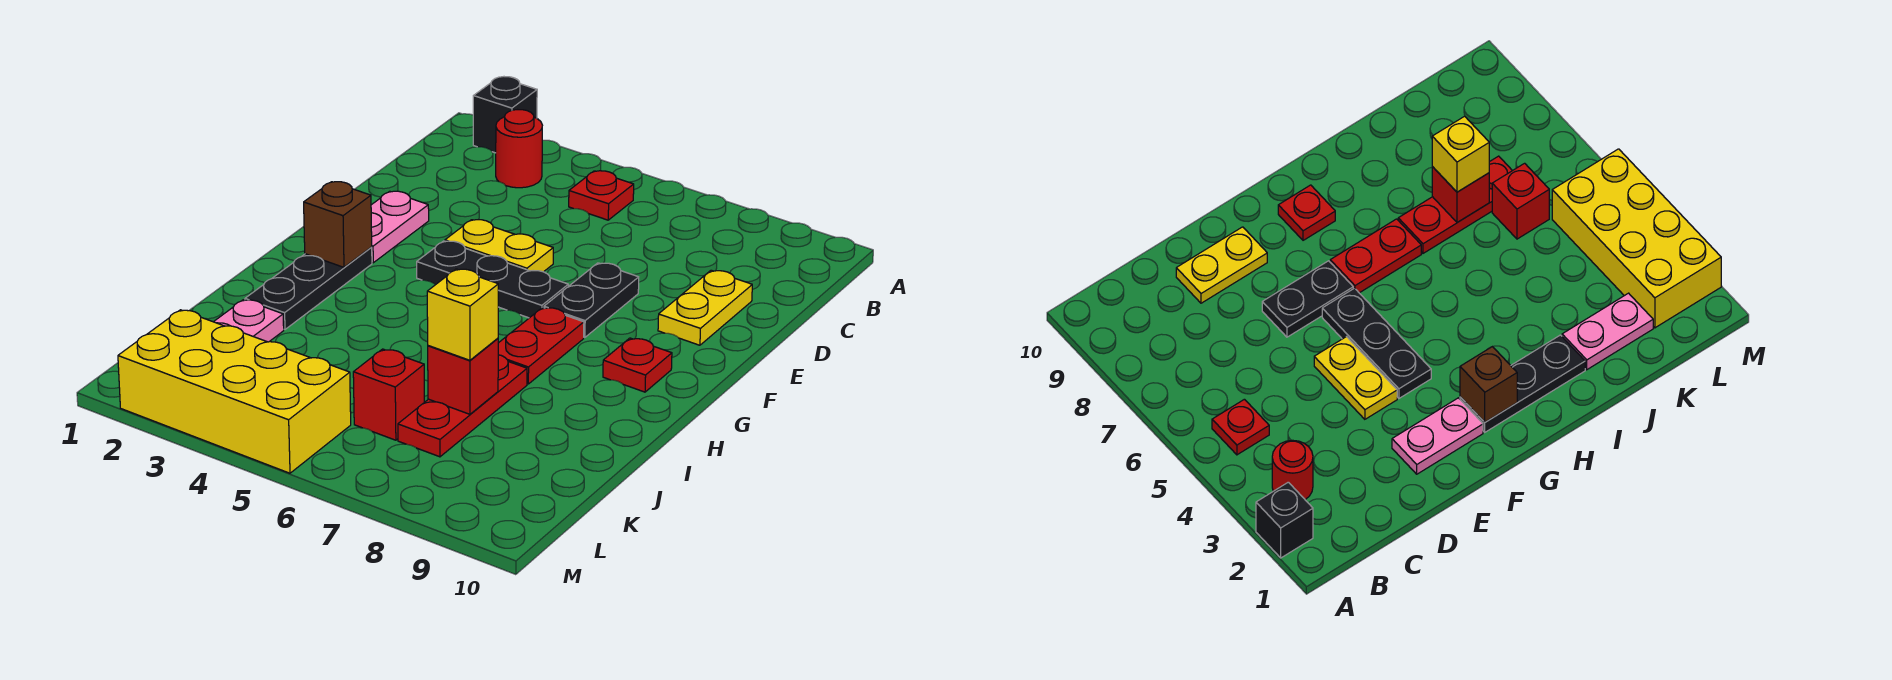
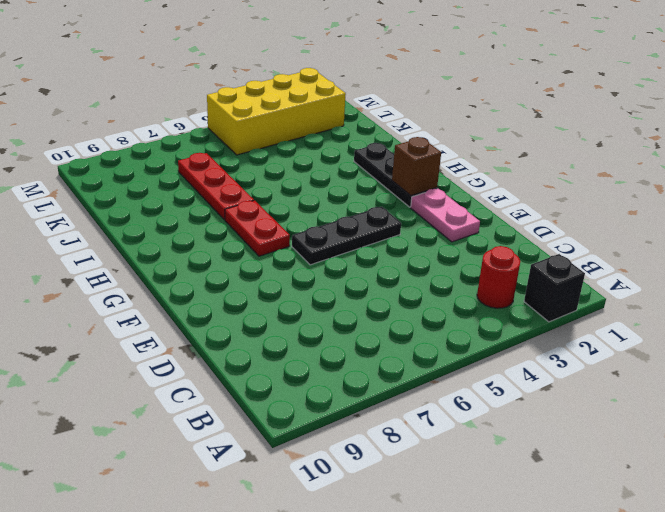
none -> red 1x1 plate [569,171,634,220]
none -> yellow 1x2 plate [658,270,752,345]
none -> yellow 1x2 plate [445,220,553,272]

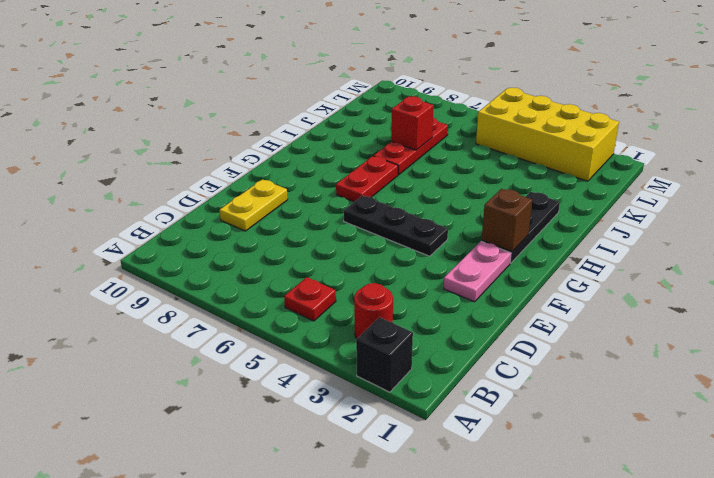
none -> yellow 1x2 plate [445,220,553,272]
none -> black 1x2 plate [544,263,639,338]
none -> red 1x1 plate [603,338,672,392]

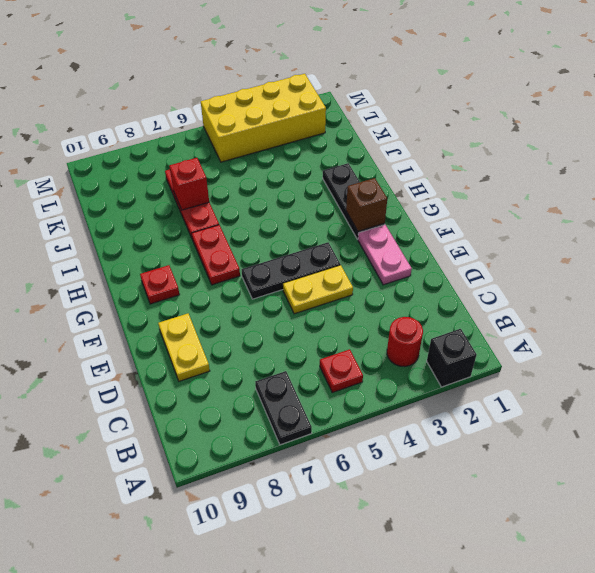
black 1x2 plate [255,371,312,445] -> black 1x2 plate moved to [544,263,639,338]
none -> pink 1x2 plate [214,300,284,342]
none -> red 1x1 brick [353,349,424,440]
none -> yellow 1x1 brick [427,269,498,360]

